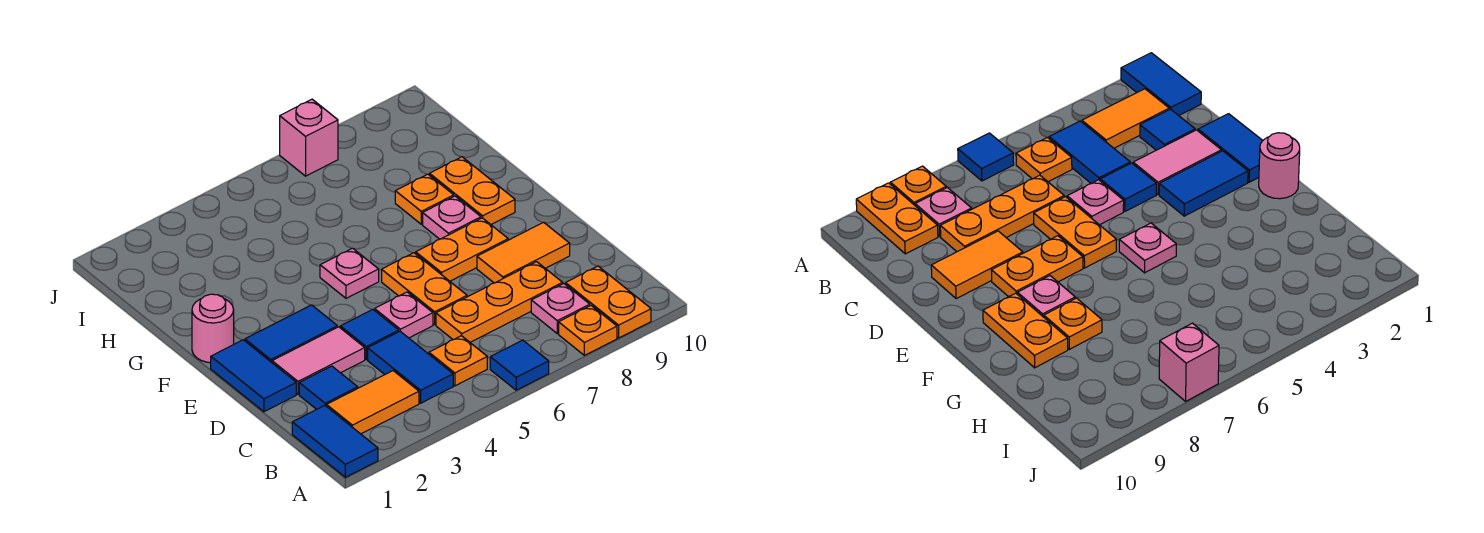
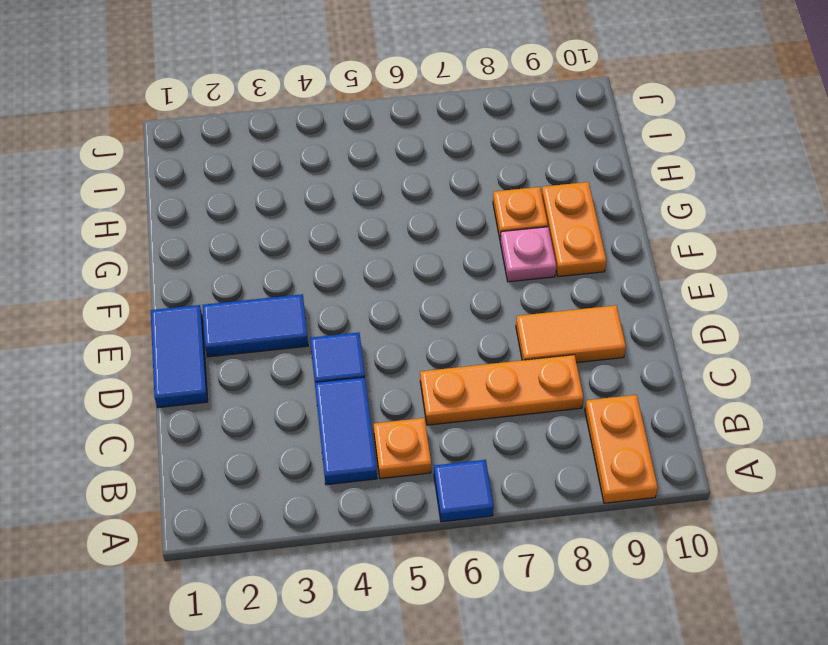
none -> blue 1x2 tile [292,405,378,477]
none -> orange 1x1 plate [559,306,617,355]
none -> orange 1x2 tile [327,371,419,434]

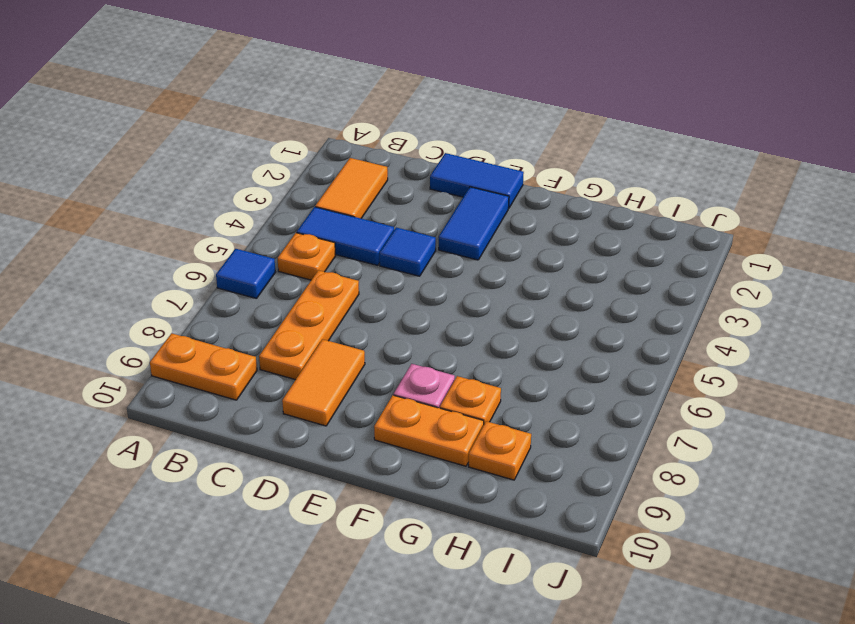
orange 1x1 plate [469,421,531,480] -> orange 1x1 plate moved to [559,306,617,355]
none -> blue 1x2 tile [292,405,378,477]
none -> pink 1x1 plate [531,284,590,334]
none -> blue 1x1 tile [299,366,358,409]

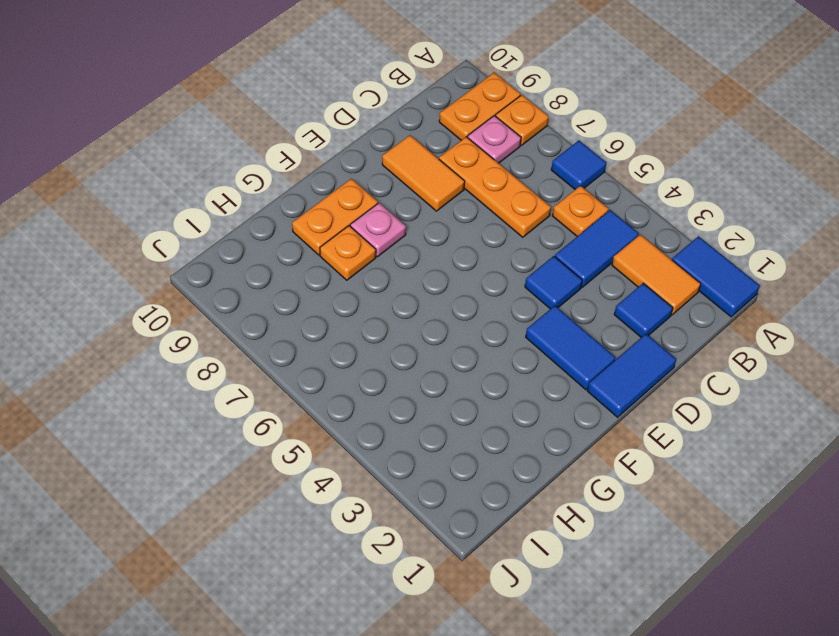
blue 1x2 tile [672,236,760,317] -> blue 1x2 tile turned to [292,405,378,477]
none -> pink 1x2 tile [272,327,365,394]
none -> pink 1x1 plate [375,292,433,338]
none -> orange 1x2 plate [382,253,467,325]

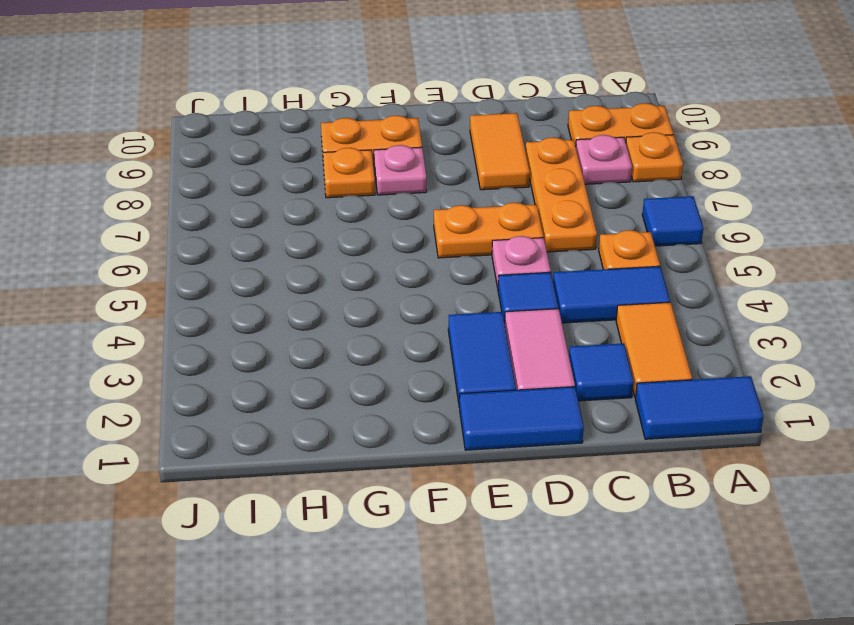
none -> orange 1x2 plate [416,218,508,281]
none -> pink 1x1 round brick [192,294,234,363]
none -> pink 1x1 plate [320,248,379,298]

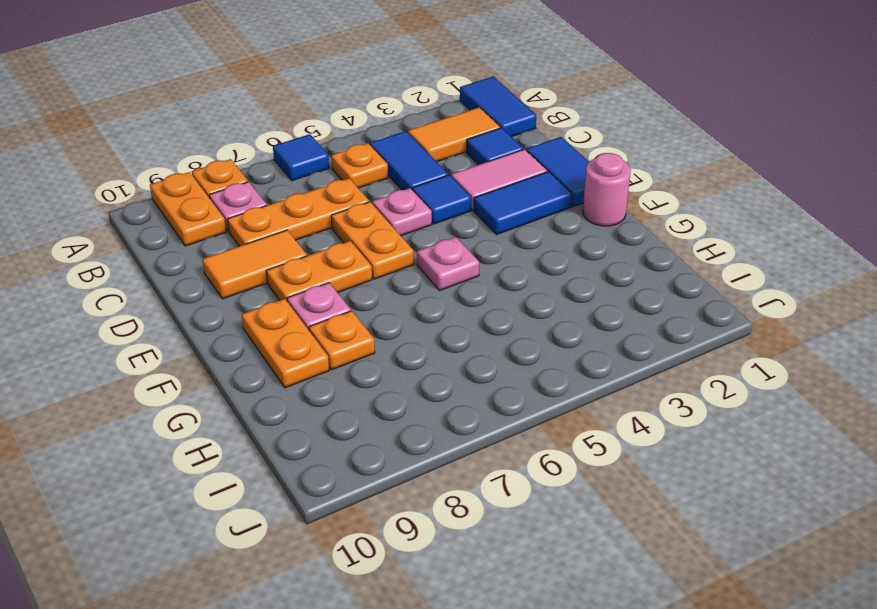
none -> pink 1x1 brick [280,99,338,176]

